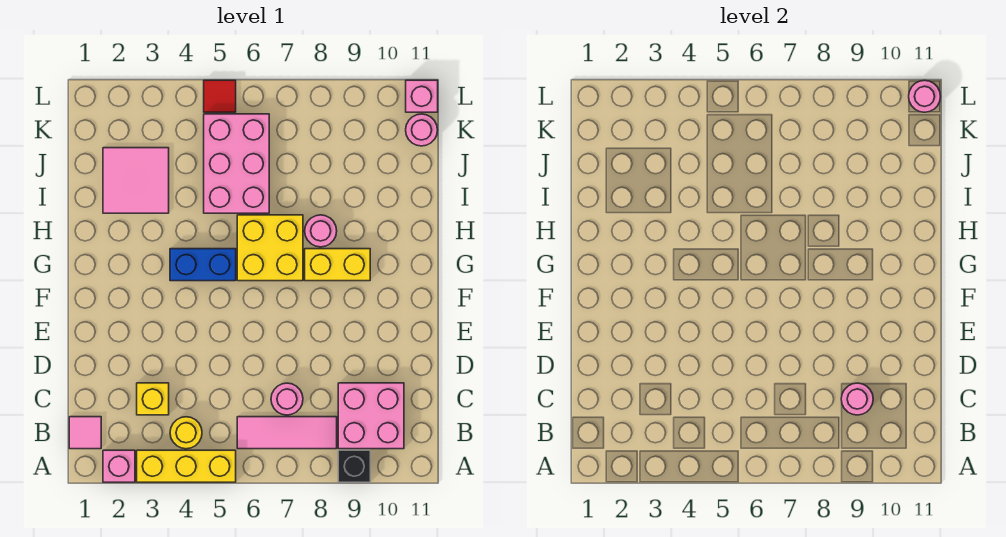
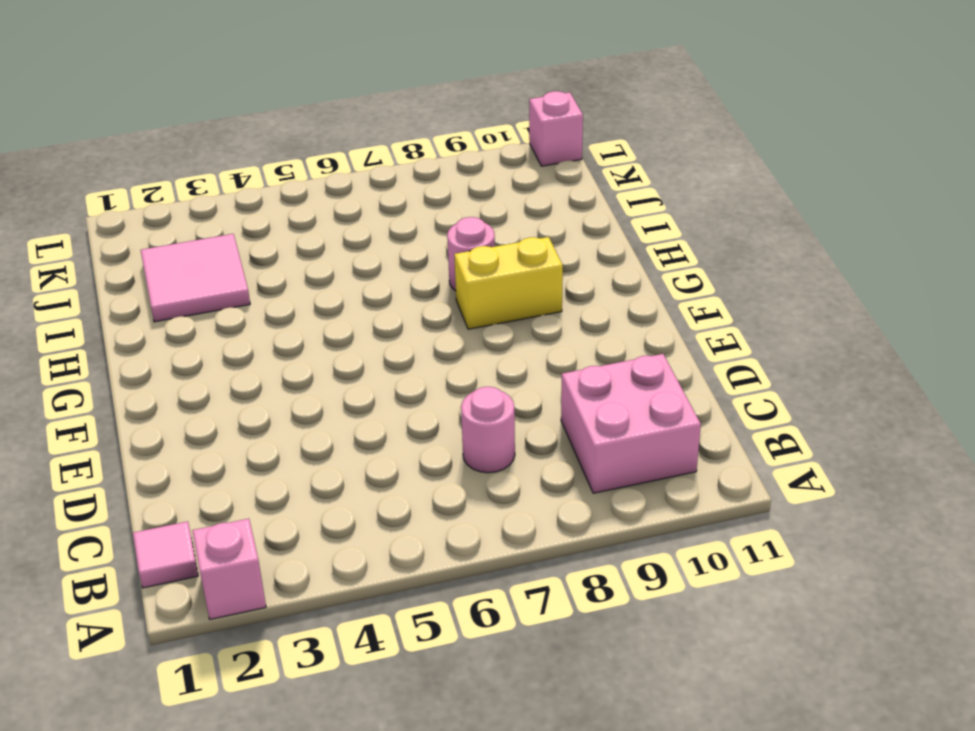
none -> yellow 1x3 brick [137,450,236,482]
none -> black 1x1 brick [338,450,370,482]
none -> yellow 1x1 round brick [170,417,202,449]

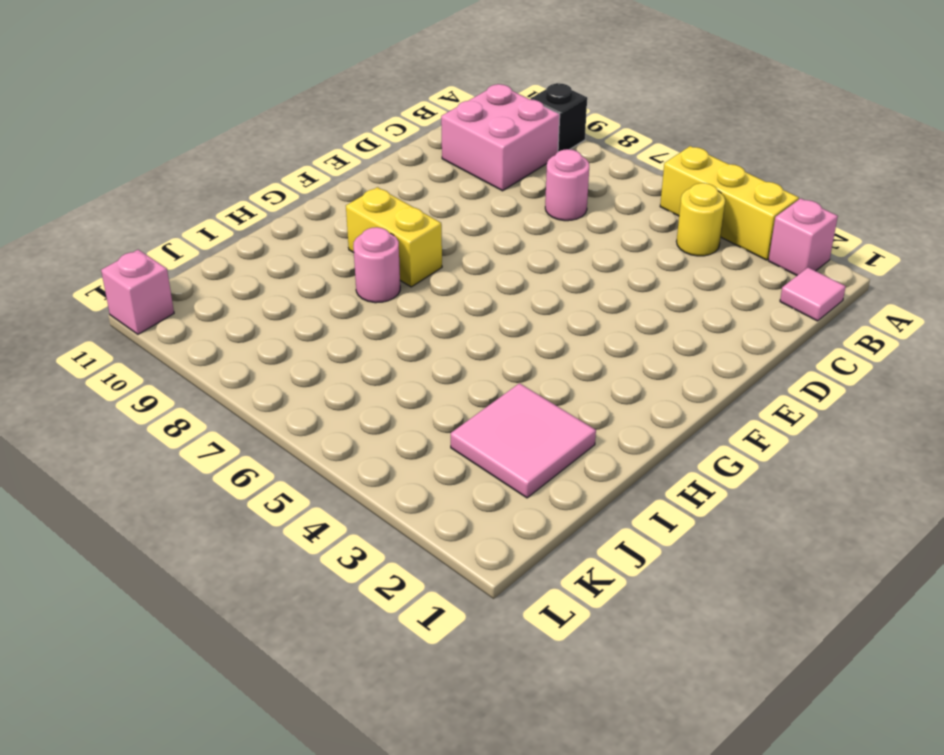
none -> pink 1x3 tile [237,417,337,449]
none -> yellow 1x1 brick [137,383,169,415]
none -> blue 1x2 brick [170,249,236,281]

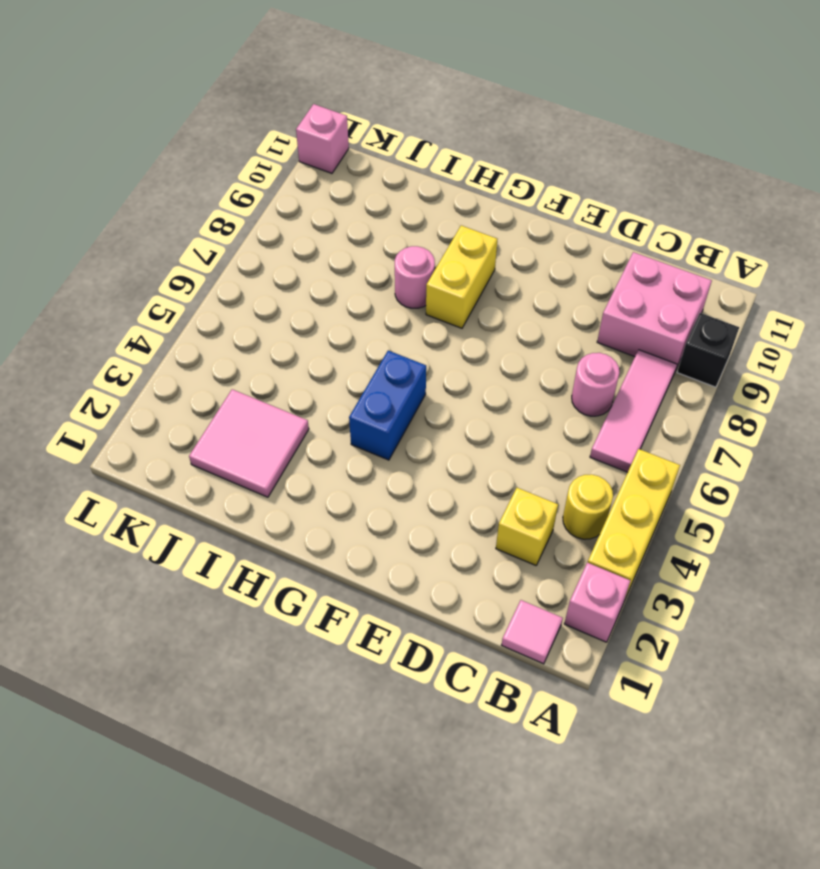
none -> yellow 2x2 brick [237,215,303,281]
none -> pink 2x3 brick [204,114,269,213]
none -> pink 1x1 round brick [406,114,438,146]

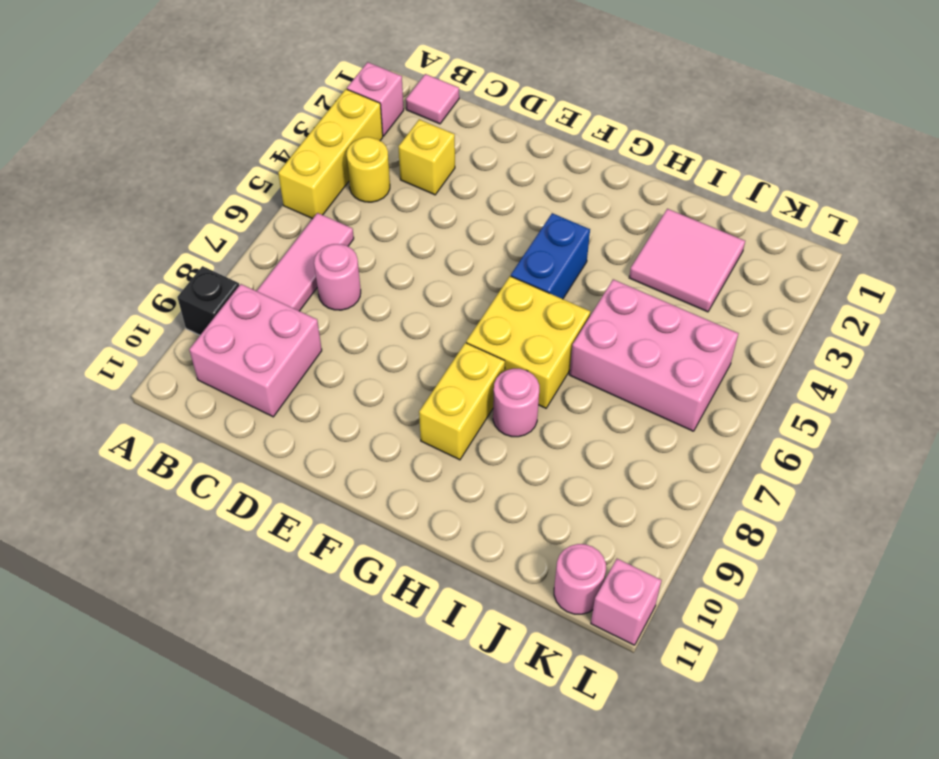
none -> red 1x1 tile [204,80,236,112]
none -> pink 1x1 round brick [841,383,873,415]
none -> pink 1x1 round brick [909,80,941,112]

